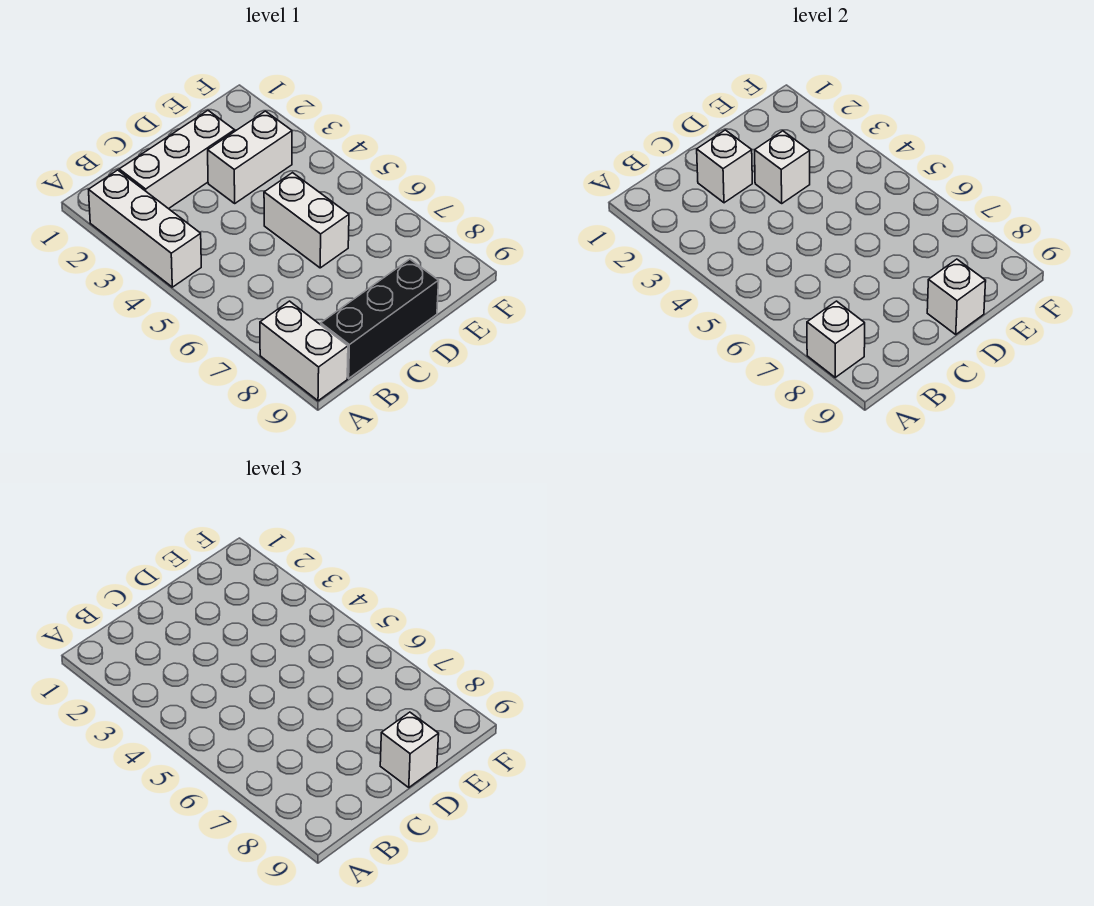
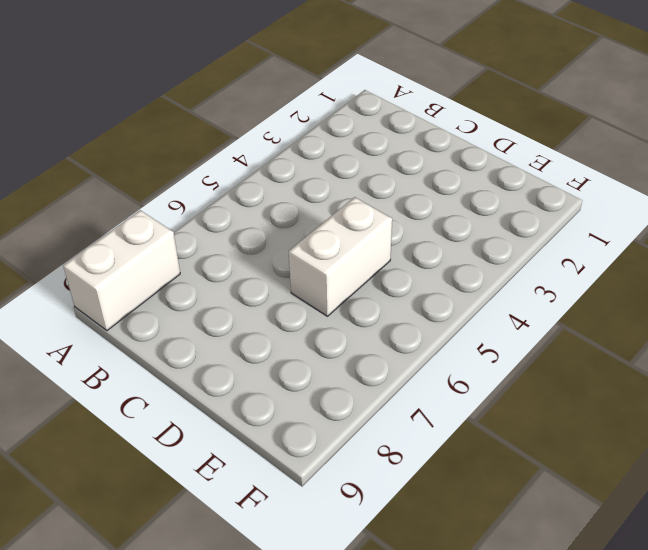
none -> white 1x3 brick [89,170,201,287]
none -> white 1x3 brick [119,111,235,209]

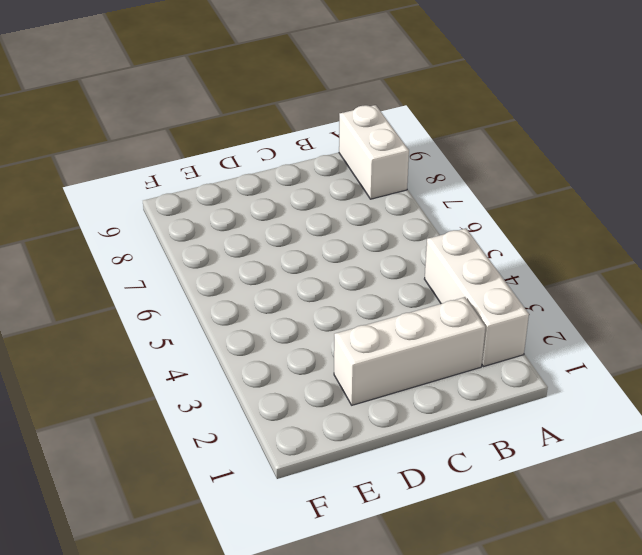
none -> black 1x3 brick [321,259,439,378]
none -> white 1x2 brick [208,111,292,203]

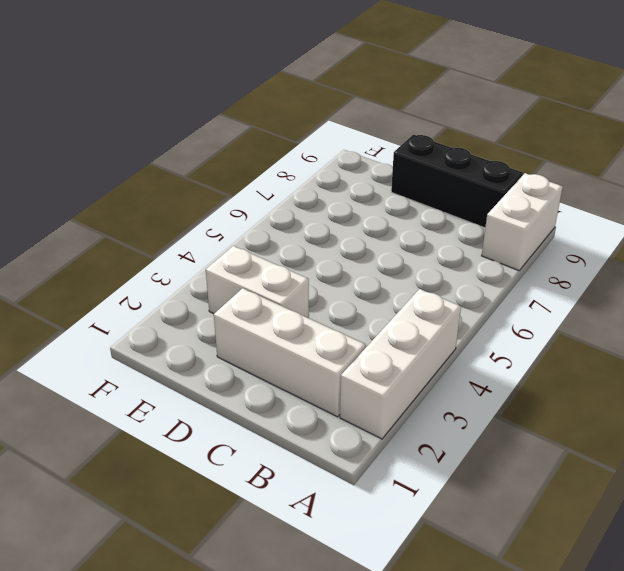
none -> white 1x2 brick [264,173,349,268]
none -> white 1x1 brick [807,301,865,377]

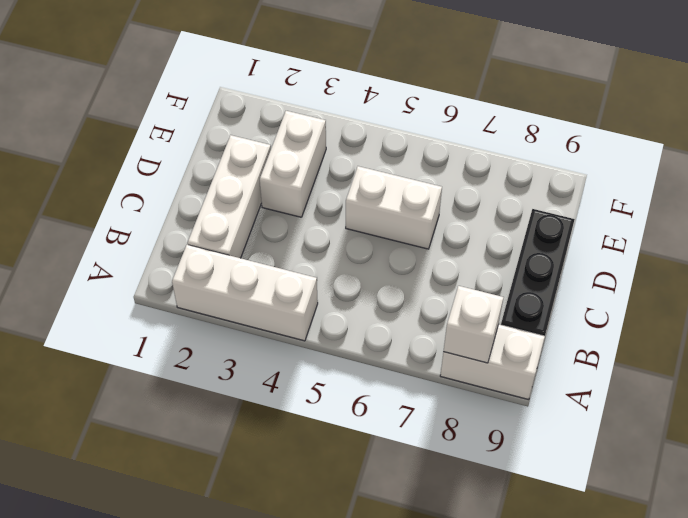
none -> white 1x1 brick [697,130,752,203]
none -> white 1x1 brick [755,131,810,203]

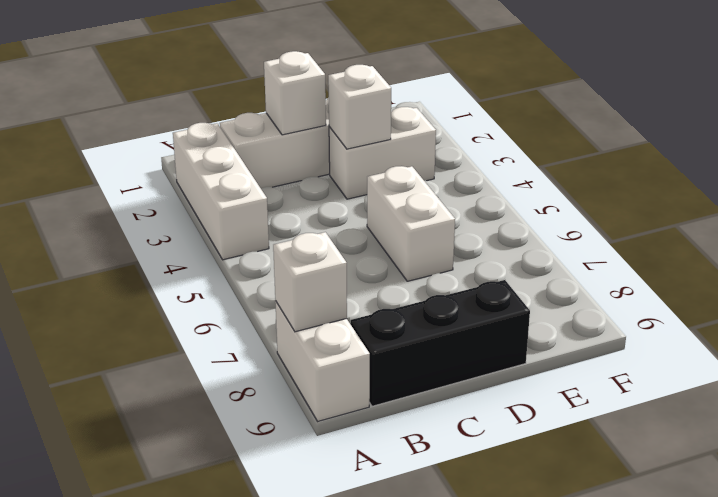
none -> white 1x1 brick [927,259,986,334]
none -> white 1x1 brick [380,712,439,787]

